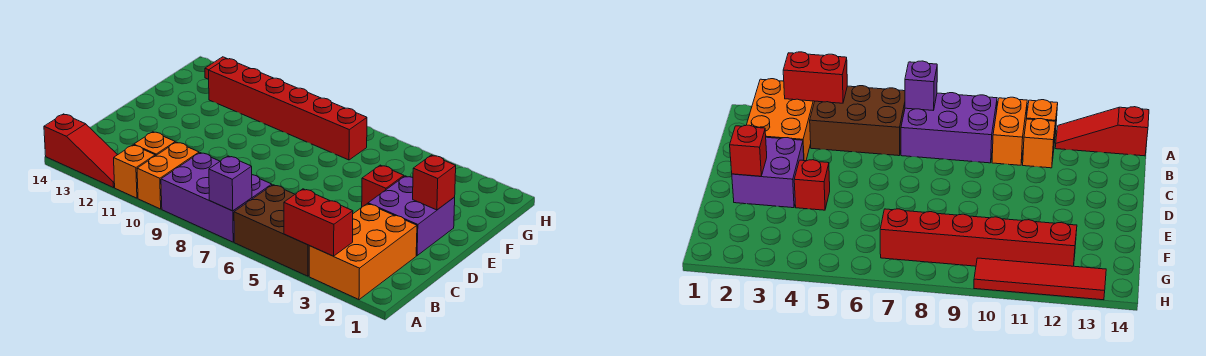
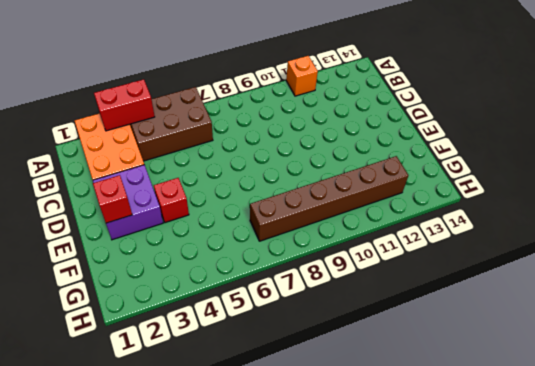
brown 1x6 brick [250,156,408,241] -> red 1x6 brick [208,58,367,160]
none -> purple 2x3 brick [161,153,272,242]
none -> orange 1x2 brick [137,142,199,209]
none -> red 1x3 slope [44,114,117,188]

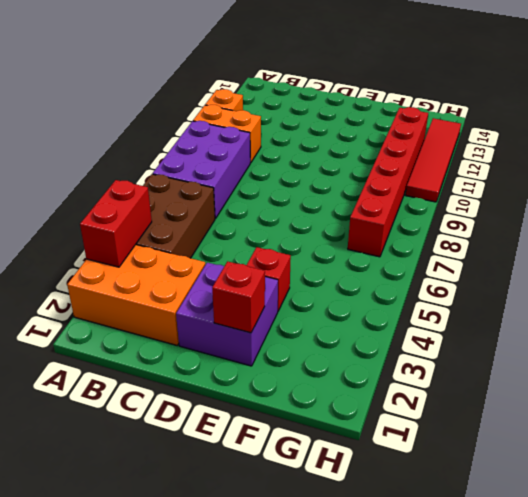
none -> red 1x3 slope [44,114,117,188]
none -> orange 1x1 brick [134,132,175,156]
none -> purple 1x1 brick [209,156,252,211]

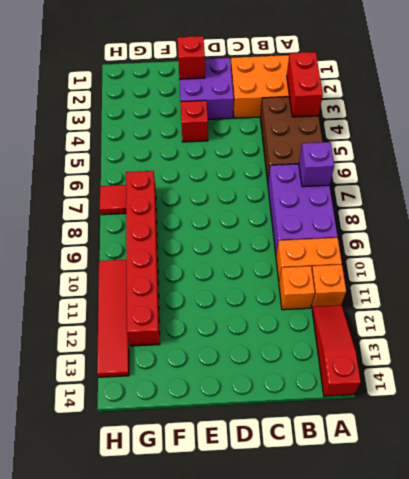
red 1x1 tile [100,185,126,215] -> none

